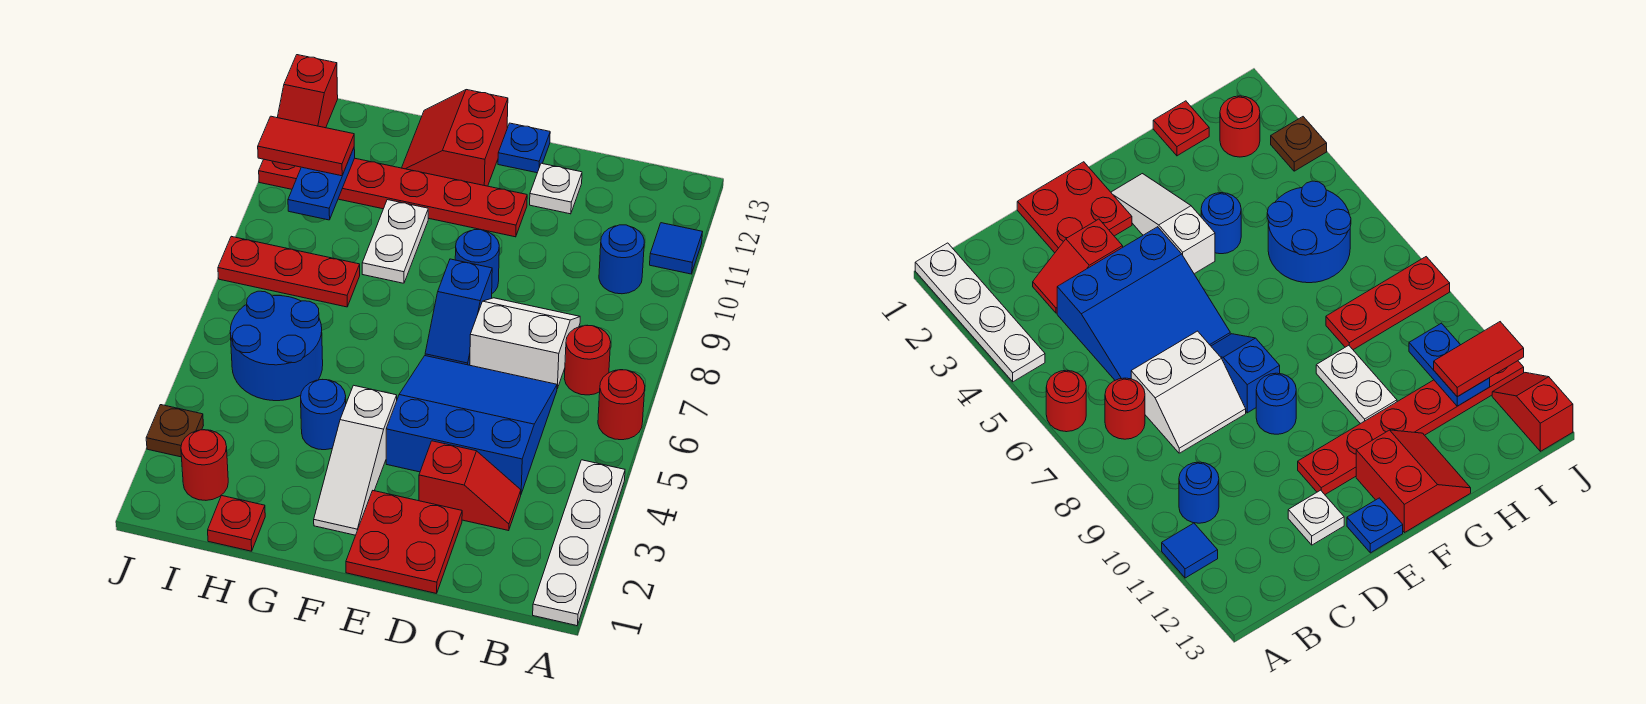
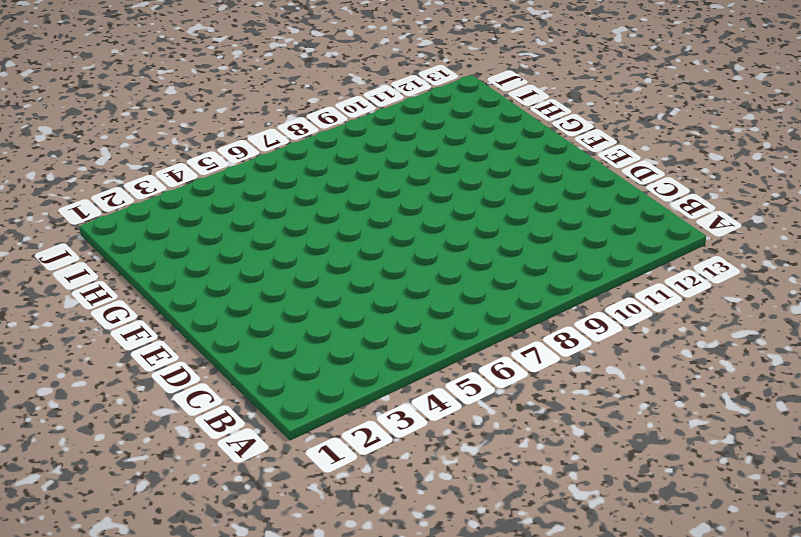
none -> white 1x4 plate [533,460,625,626]
none -> red 1x1 round brick [598,370,645,440]
none -> blue 1x1 tile [650,223,702,274]

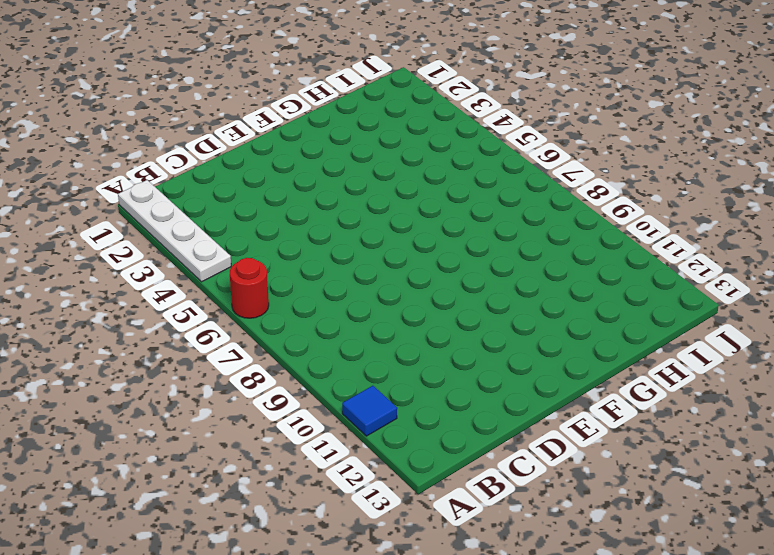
none -> red 1x1 round brick [564,325,611,395]
none -> blue 1x1 round brick [599,225,644,294]
none -> red 1x2 slope [419,441,521,531]

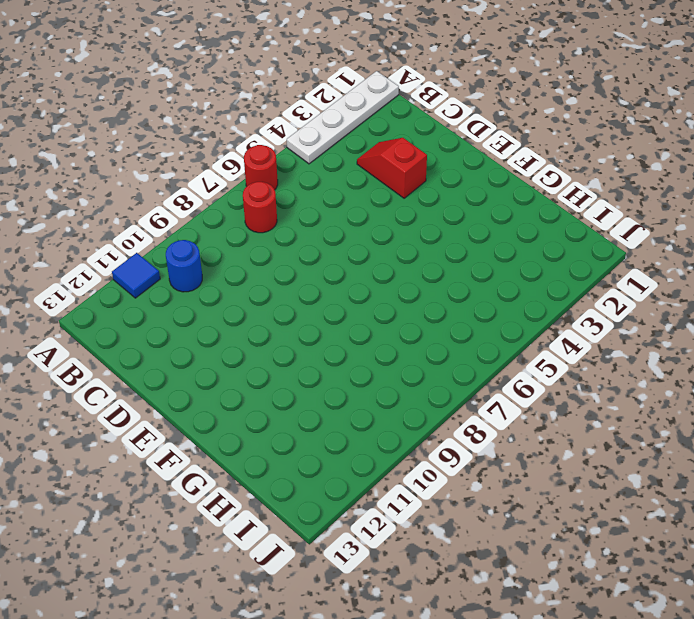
none -> blue 3x3 slope [386,356,557,493]
none -> white 2x2 slope [470,298,580,389]
none -> red 2x2 plate [346,491,462,594]

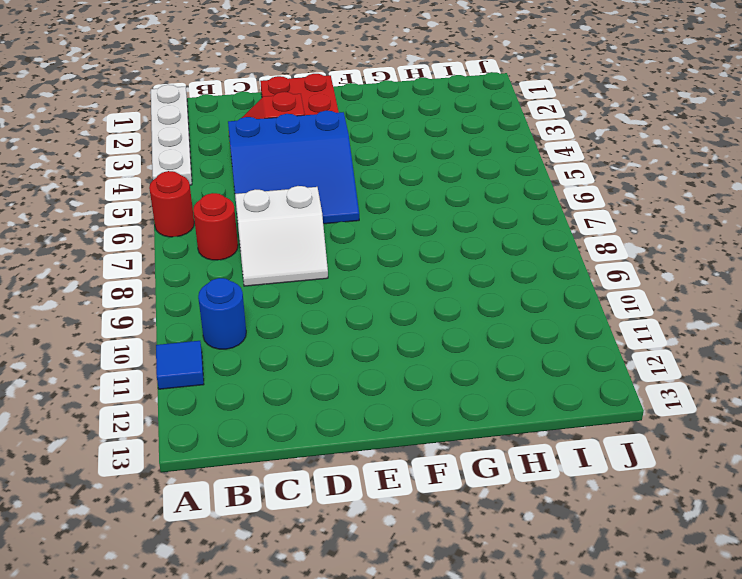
none -> white 1x1 plate [530,163,582,214]
none -> blue 1x2 slope [425,259,492,365]
none -> blue 1x1 round brick [455,230,499,293]

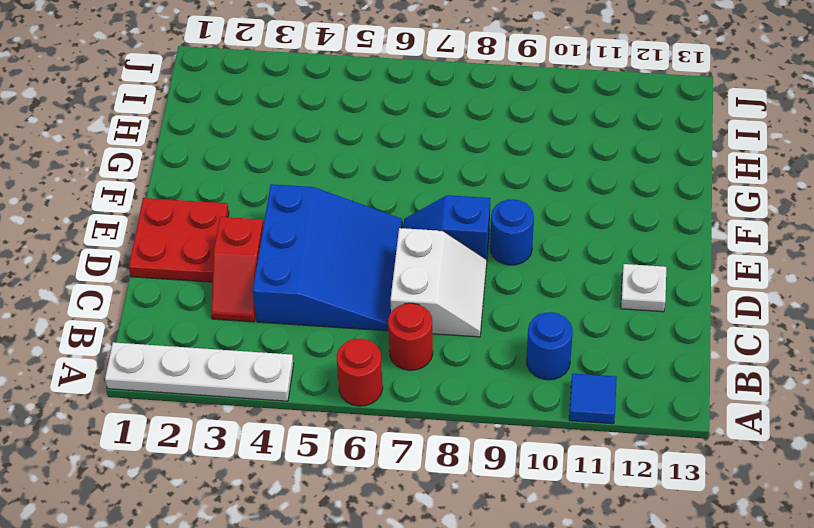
none -> red 1x6 plate [259,158,527,237]
none -> blue 1x1 plate [498,123,550,173]
none -> white 1x3 slope [314,385,397,535]

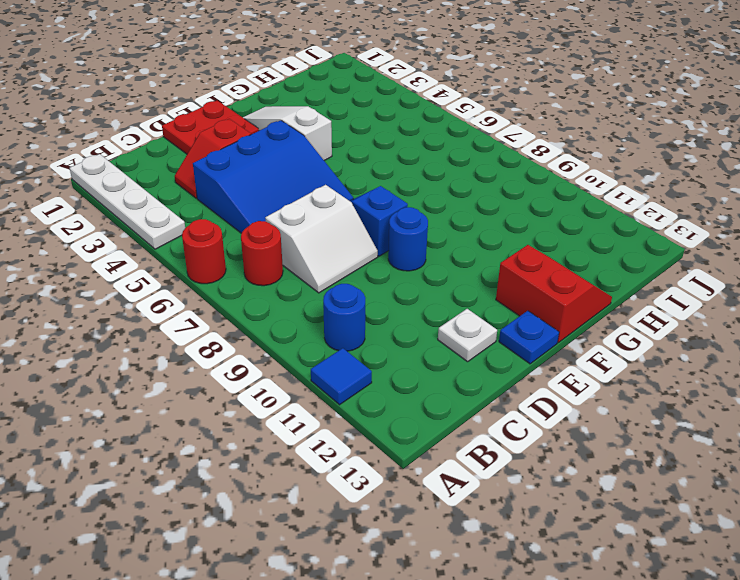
none -> red 1x6 plate [259,158,527,237]
none -> blue 1x1 round brick [301,380,346,450]
none -> white 1x2 plate [362,200,428,283]

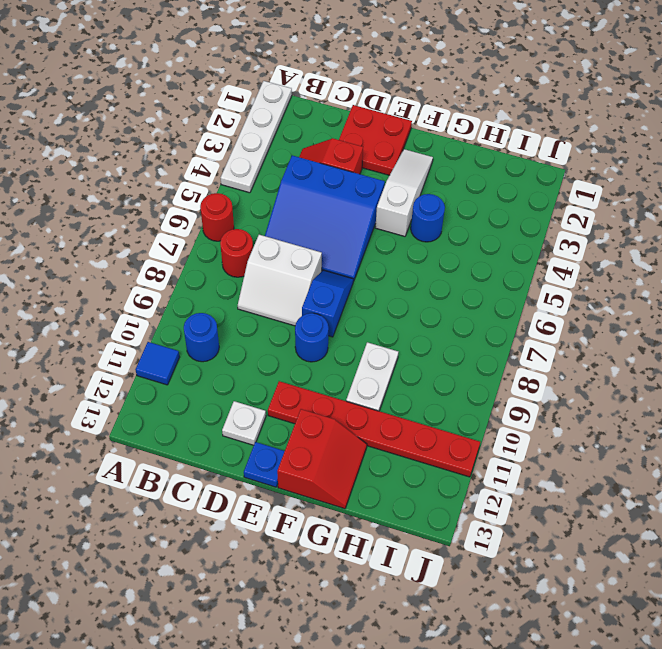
none -> red 1x1 plate [208,496,265,551]
none -> blue 2x2 round brick [230,291,323,401]
none -> red 1x3 plate [218,236,360,307]

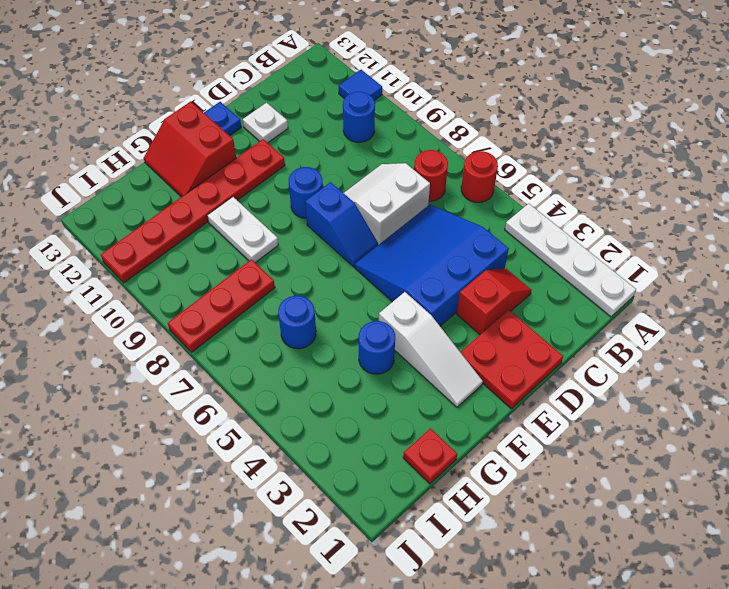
blue 1x1 round brick [278,296,316,349] -> blue 2x2 round brick [230,291,323,401]
none -> red 1x1 round brick [181,430,228,500]
none -> brown 1x1 plate [146,405,204,457]
none -> red 1x2 slope [277,55,338,128]

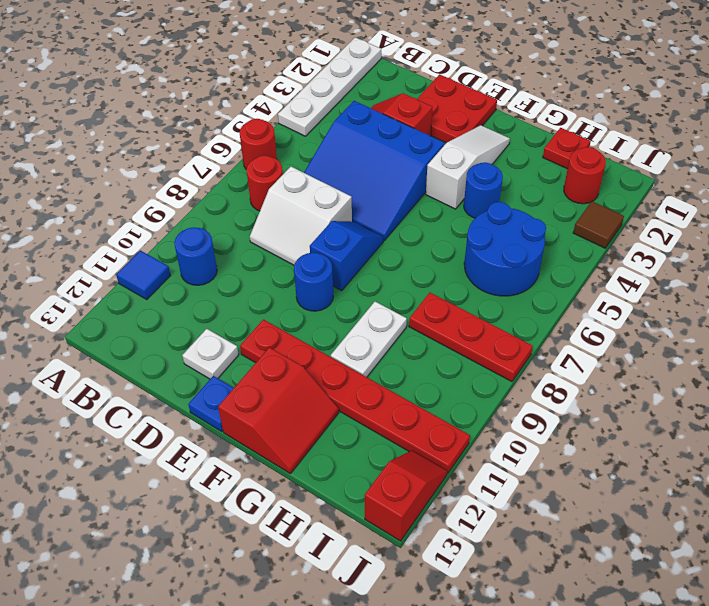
brown 1x1 tile [573,201,624,248] -> brown 1x1 plate [146,405,204,457]
none -> blue 1x2 plate [288,148,355,220]
none -> red 1x2 tile [258,116,354,176]

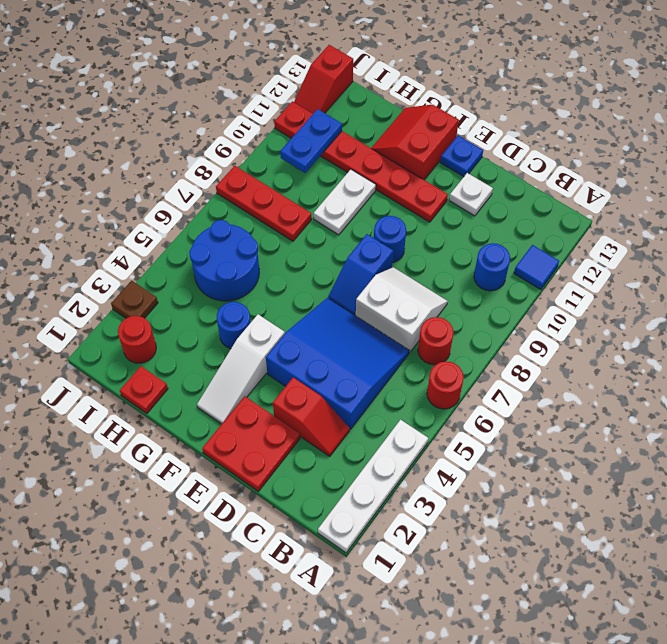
none -> red 1x2 tile [258,116,354,176]

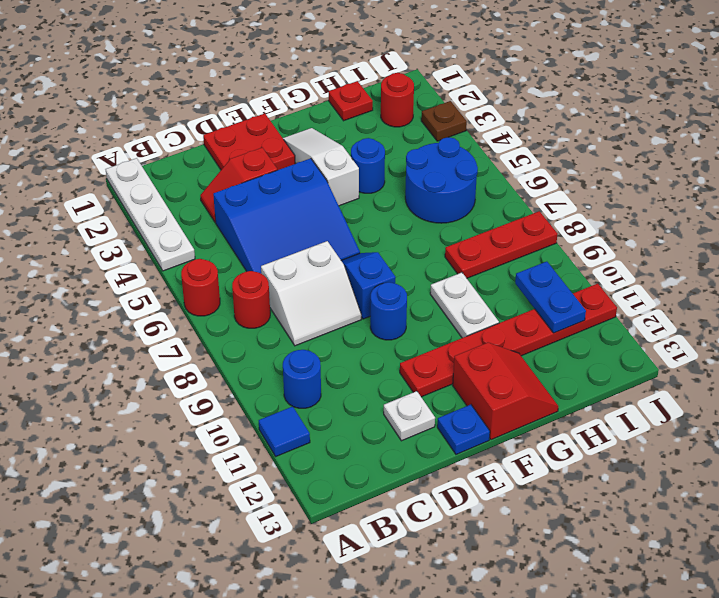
none -> red 1x2 slope [277,55,338,128]
none -> red 1x2 tile [258,116,354,176]

